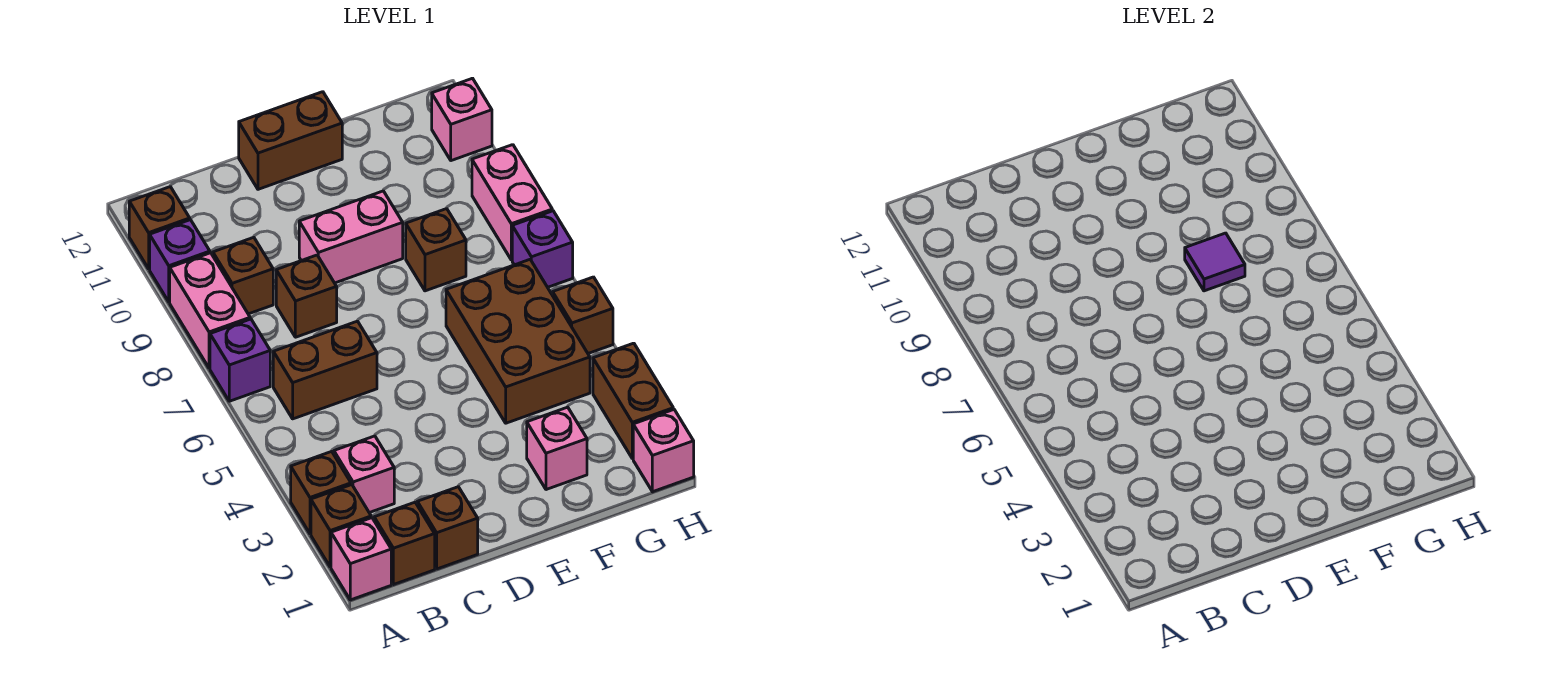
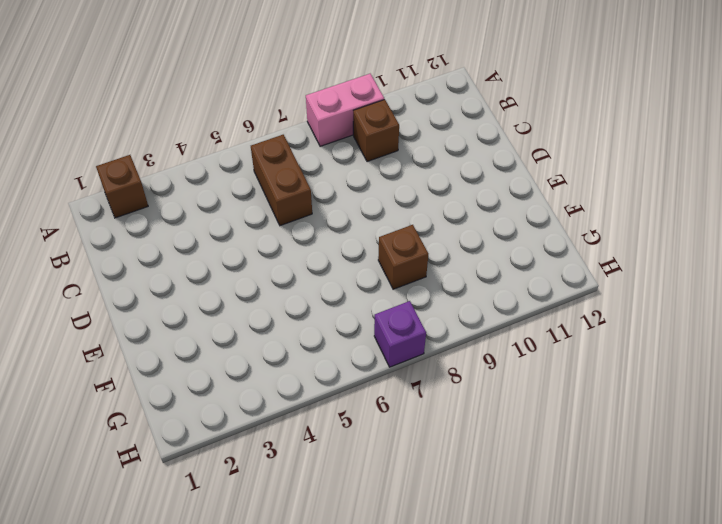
none -> pink 1x1 brick [331,518,391,600]
none -> brown 1x1 brick [291,451,351,534]
none -> purple 1x1 brick [210,319,270,401]

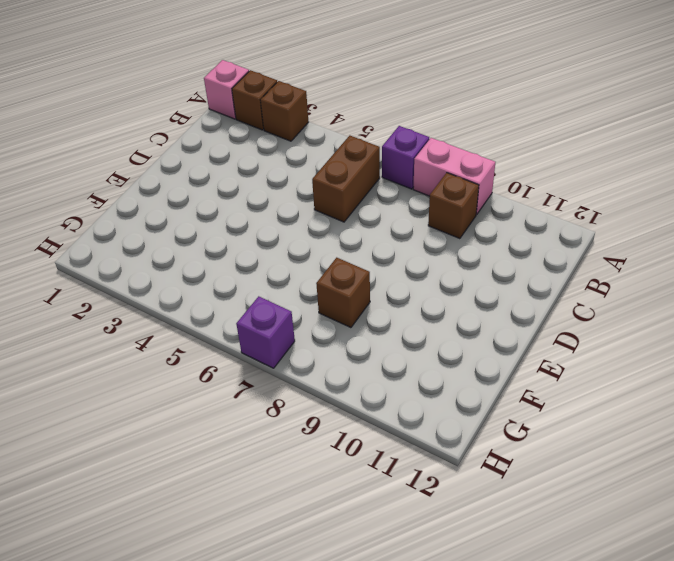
none -> purple 1x1 brick [150,220,210,302]
none -> brown 1x1 brick [129,187,190,269]
none -> brown 1x1 brick [374,502,435,585]

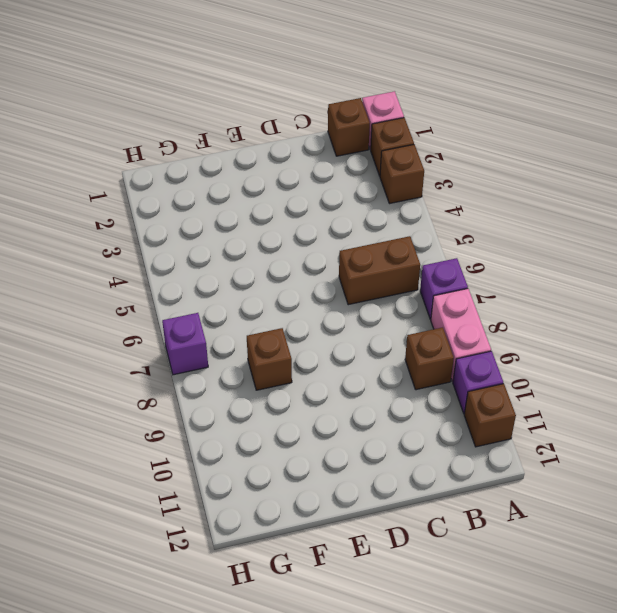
none -> pink 1x1 brick [334,436,394,513]
none -> brown 1x1 brick [417,487,478,569]
none -> brown 1x1 brick [276,255,337,337]

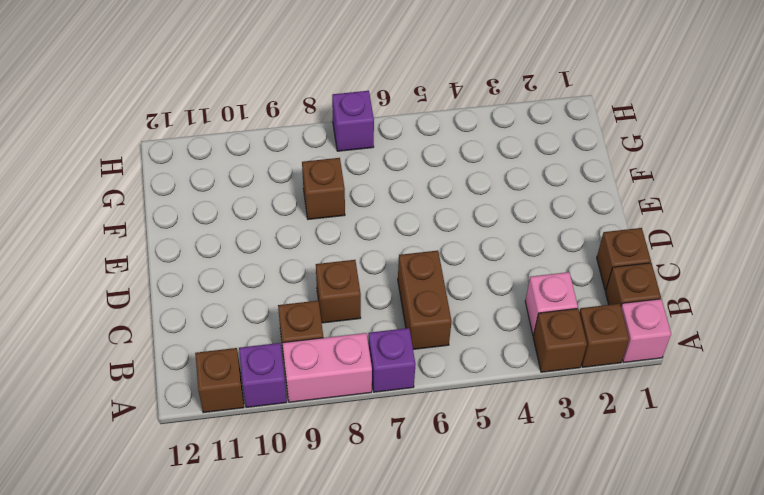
none -> pink 1x2 brick [299,191,403,283]
none -> brown 1x2 brick [239,92,342,189]
none -> pink 1x1 brick [527,407,587,490]

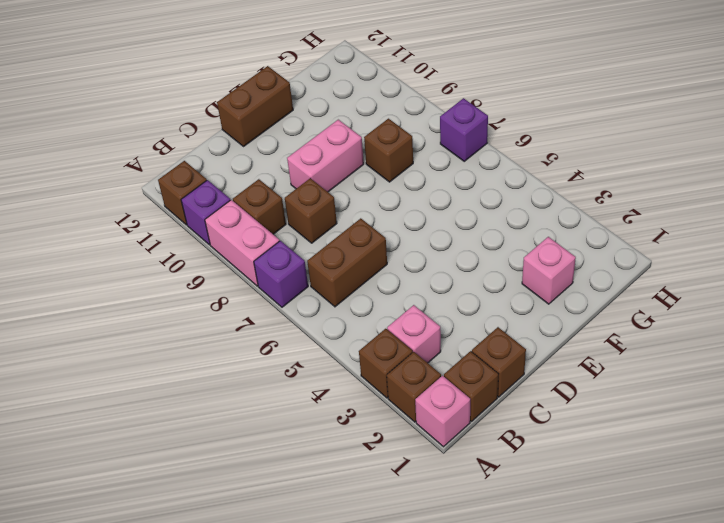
none -> brown 2x3 brick [446,260,590,423]
none -> pink 1x1 brick [633,410,694,492]
none -> brown 1x2 brick [593,343,673,459]

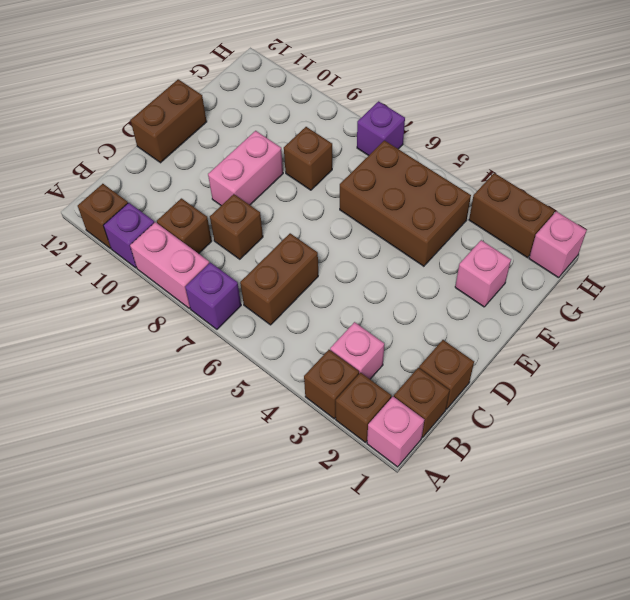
none -> brown 1x1 brick [553,277,613,353]
none -> pink 1x2 brick [472,145,552,260]
none -> pink 1x1 brick [432,78,492,161]

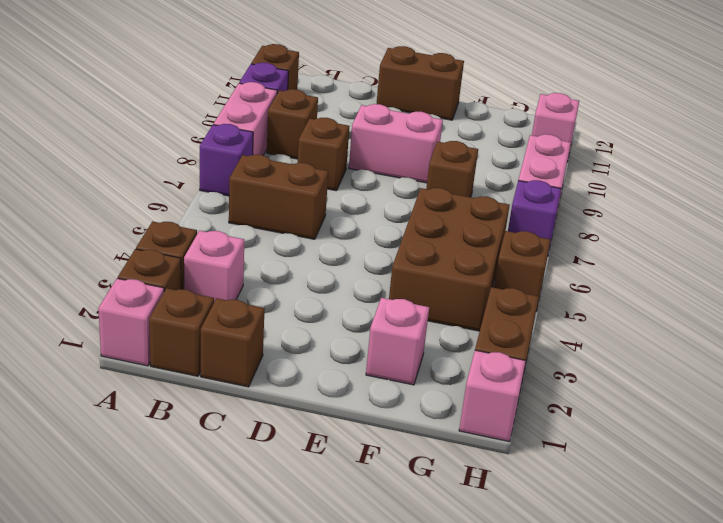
none -> purple 1x1 tile [1185,233,1245,291]

